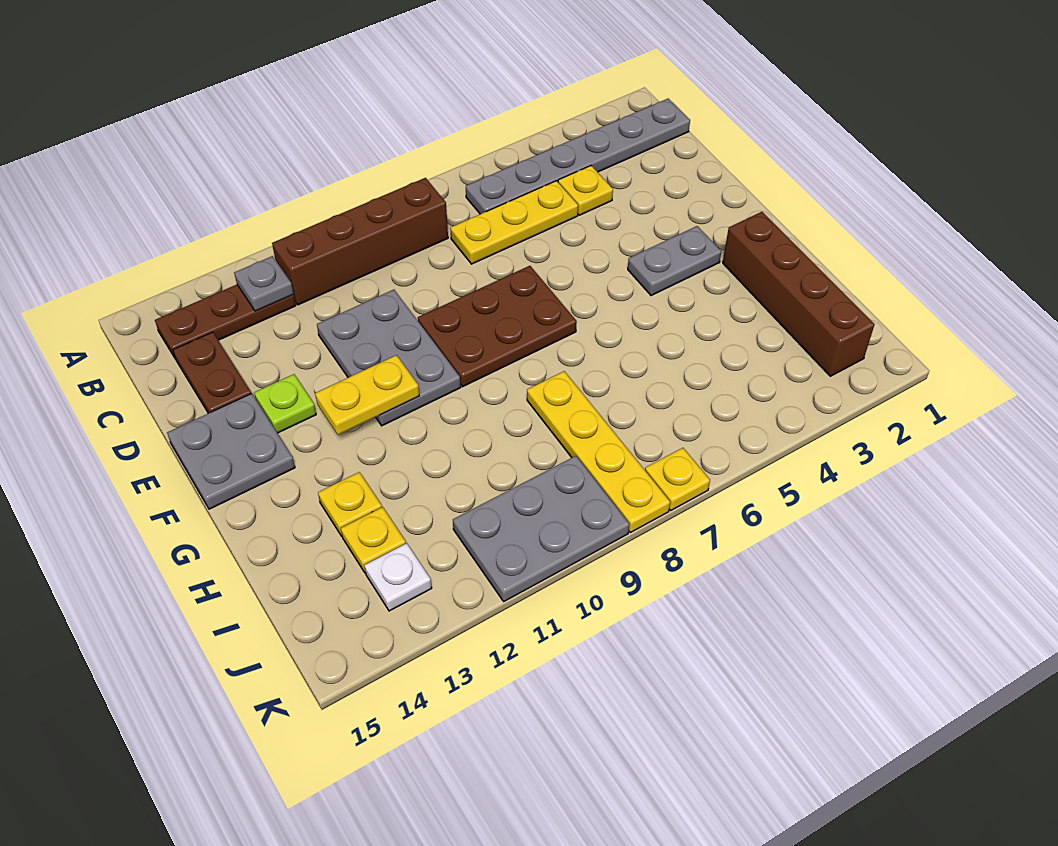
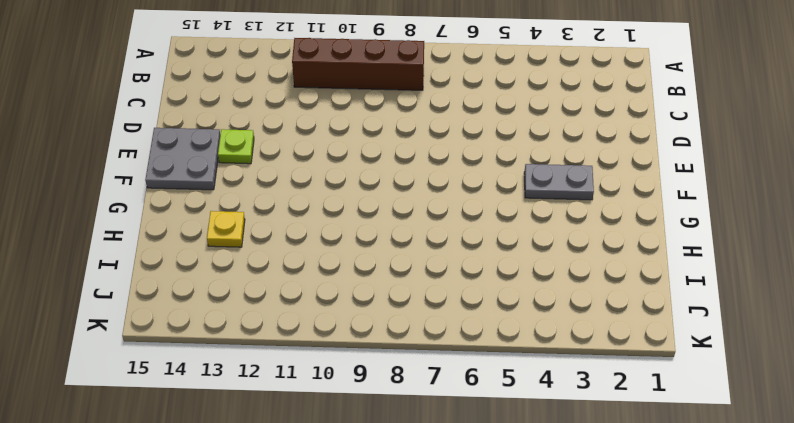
none -> grey 1x6 plate [466,99,690,214]
none -> brown 1x3 plate [155,285,296,359]
none -> yellow 1x1 plate [558,166,613,215]

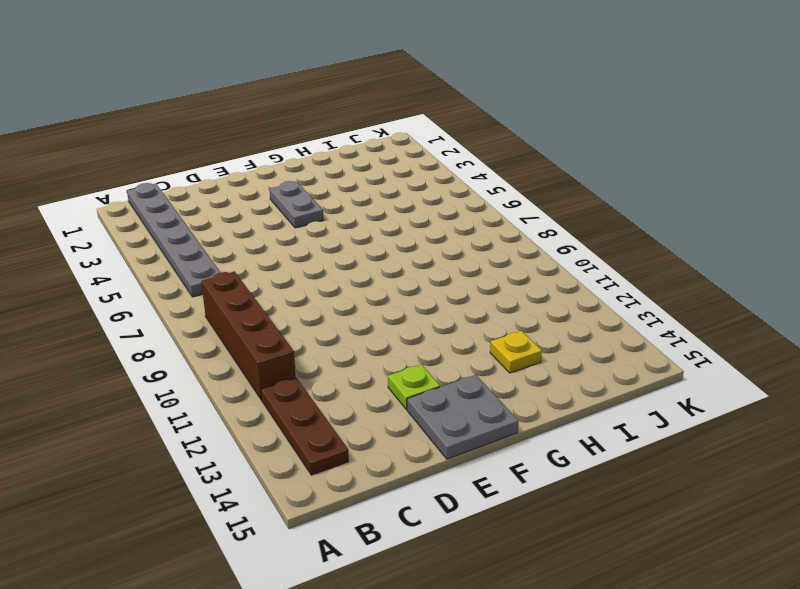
none -> yellow 1x1 plate [558,166,613,215]
none -> yellow 1x3 plate [450,181,578,264]
none -> brown 1x2 plate [173,332,251,413]

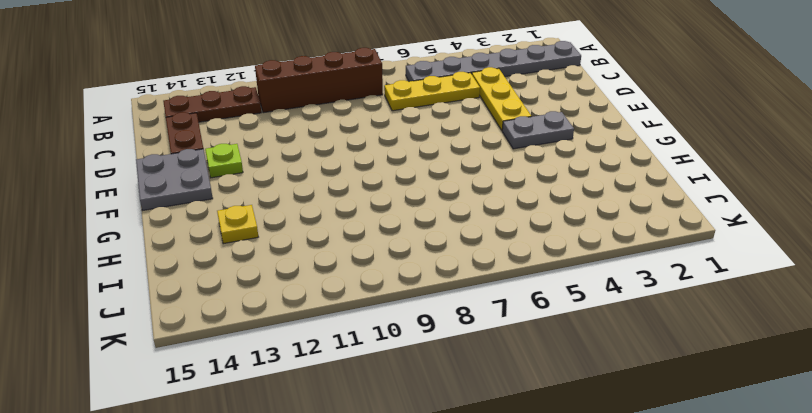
yellow 1x3 plate [472,67,531,130] -> yellow 1x1 plate [558,166,613,215]
none -> grey 2x3 plate [317,290,461,426]
none -> brown 2x3 plate [418,266,577,387]
none -> brown 1x4 brick [723,212,875,376]

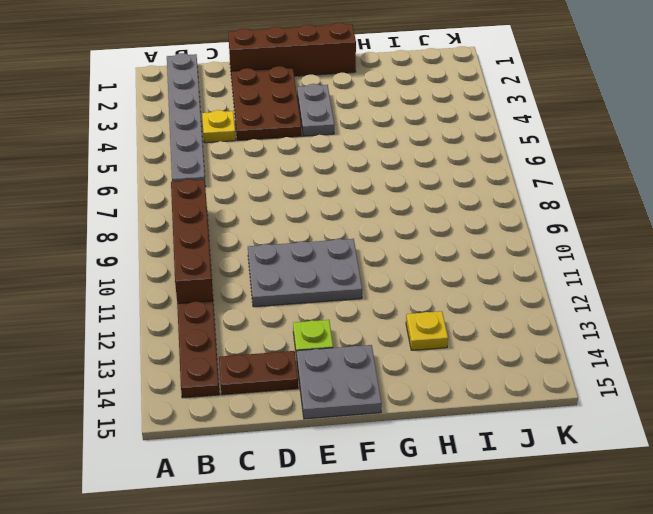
brown 1x4 brick [228,23,356,76] -> brown 1x4 brick moved to [723,212,875,376]
brown 2x3 plate [231,66,302,140] -> brown 2x3 plate moved to [418,266,577,387]
none -> yellow 1x3 plate [450,181,578,264]
none -> yellow 1x4 plate [527,371,670,533]
none -> yellow 1x1 plate [341,507,406,573]

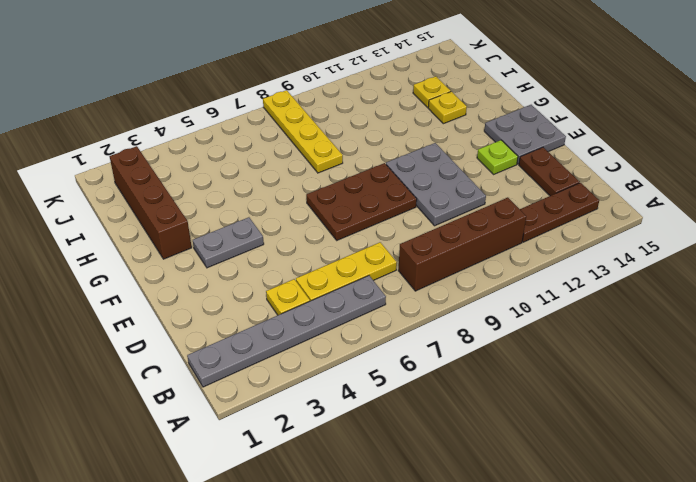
none -> grey 2x3 plate [453,456,629,601]
none -> white 1x1 plate [364,543,432,611]
none -> yellow 1x1 plate [645,448,710,510]

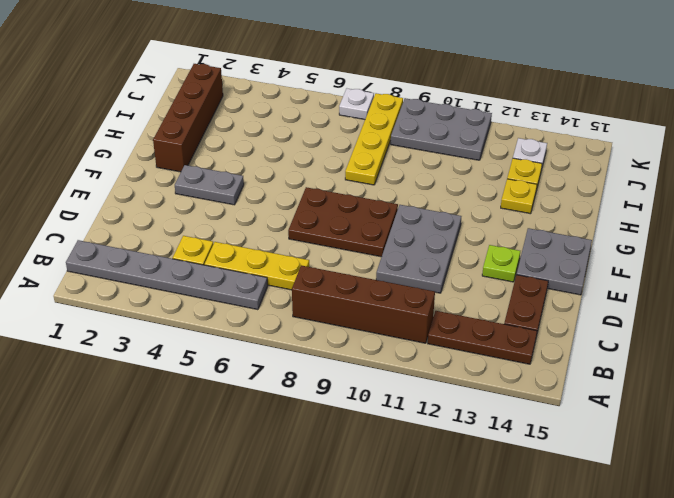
white 1x1 plate [339,89,374,119] -> yellow 1x1 plate [645,448,710,510]
none -> grey 1x1 plate [234,256,293,311]
none -> yellow 1x2 plate [315,355,419,435]

